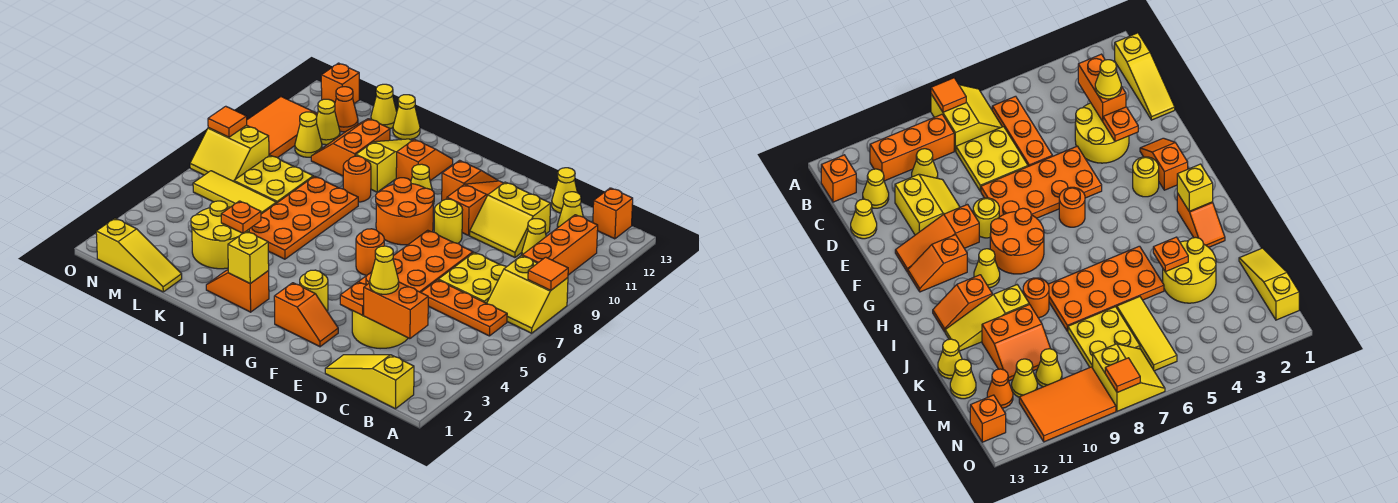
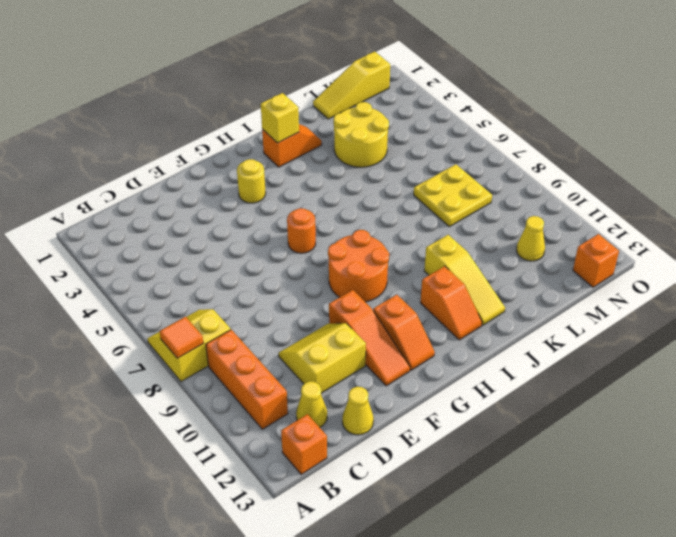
none -> yellow 1x3 slope [325,355,414,409]
none -> orange 1x3 plate [421,280,507,336]
none -> yellow 2x2 plate [438,252,506,303]
none -> yellow 1x1 cone [522,219,546,255]

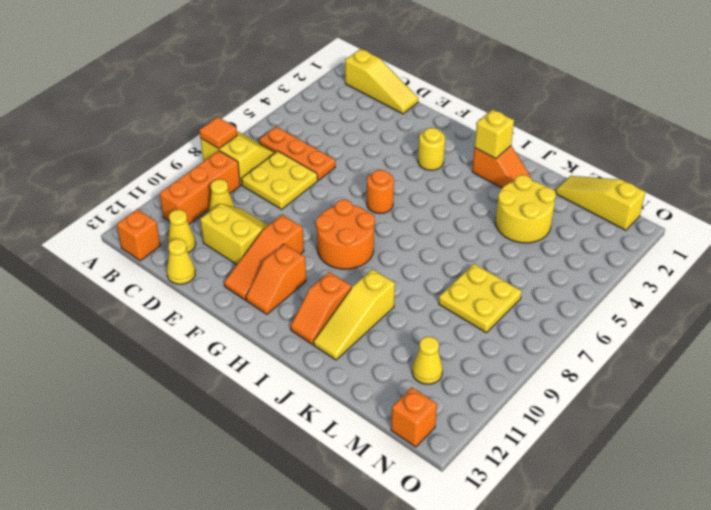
none -> yellow 2x2 round brick [352,311,408,349]
none -> orange 2x4 plate [359,230,473,292]
none -> orange 1x2 slope [274,283,338,347]
none -> yellow 1x1 round brick [434,199,462,243]

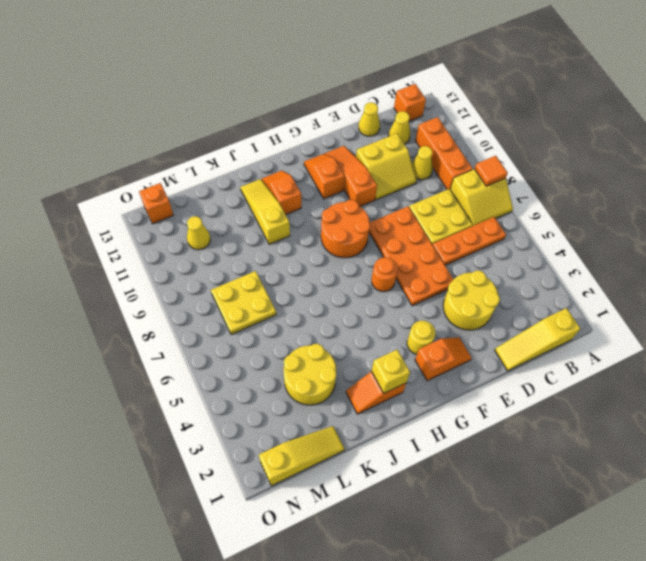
none -> yellow 1x1 round brick [434,199,462,243]
none -> yellow 1x1 cone [411,164,434,204]
none -> orange 2x4 plate [249,176,358,259]
none -> orange 1x1 round brick [343,156,371,202]

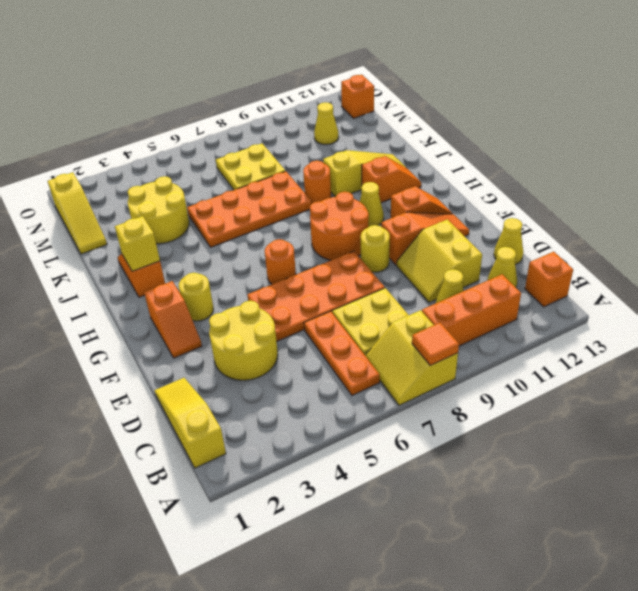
none -> orange 2x2 slope [311,119,390,176]
none -> yellow 1x1 cone [393,95,420,140]
none -> yellow 1x3 tile [193,171,276,214]
none -> yellow 1x1 cone [371,84,397,129]

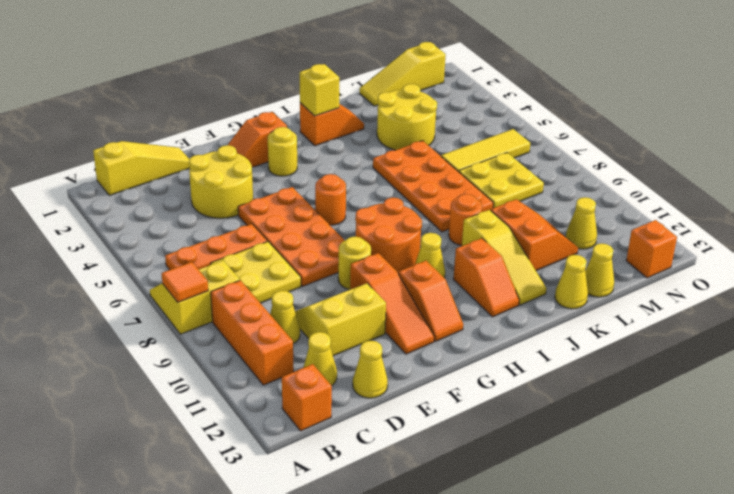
none -> yellow 1x1 cone [295,112,322,157]
none -> orange 1x1 cone [335,87,358,132]
none -> yellow 2x2 slope [190,125,269,181]
none -> orange 2x3 tile [247,97,317,158]

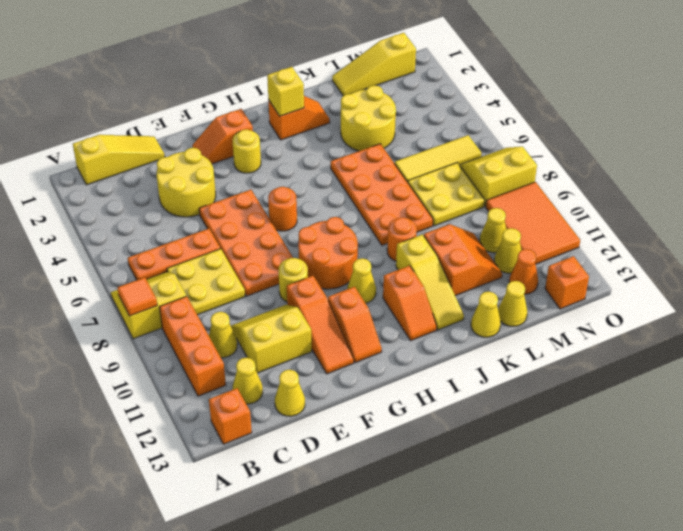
none -> orange 1x2 brick [364,282,428,339]
none -> orange 1x1 plate [340,282,366,315]
none -> orange 1x1 plate [221,201,261,233]
none -> orange 1x1 tile [208,106,247,137]

